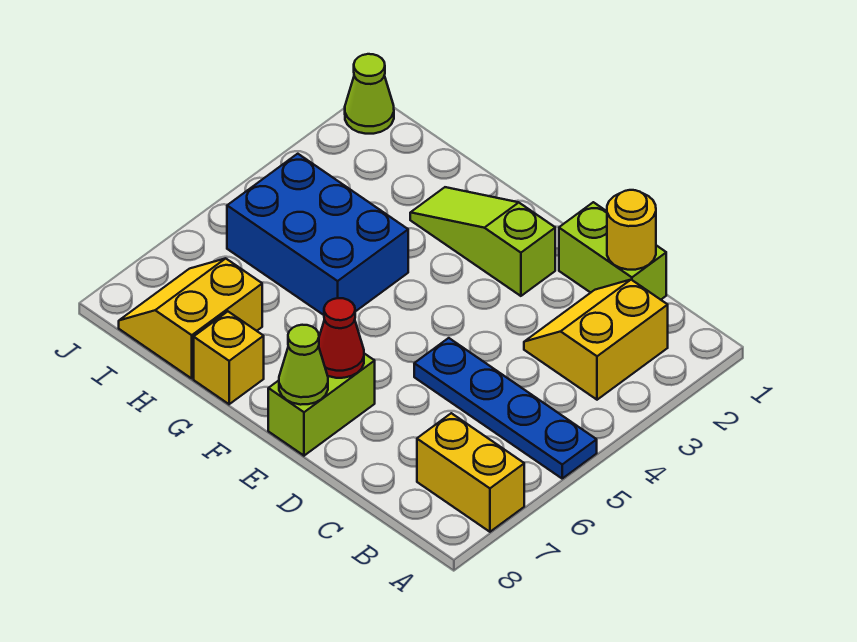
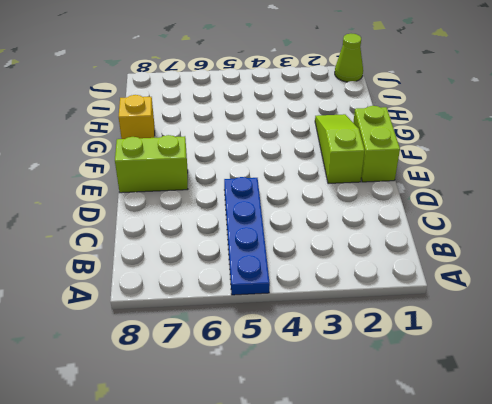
lime 1x2 brick [353,106,400,182] -> lime 1x2 brick moved to [559,202,666,300]
none -> yellow 1x2 brick [417,413,524,532]
none -> yellow 2x2 slope [524,280,668,400]
none -> blue 2x3 brick [227,154,408,315]

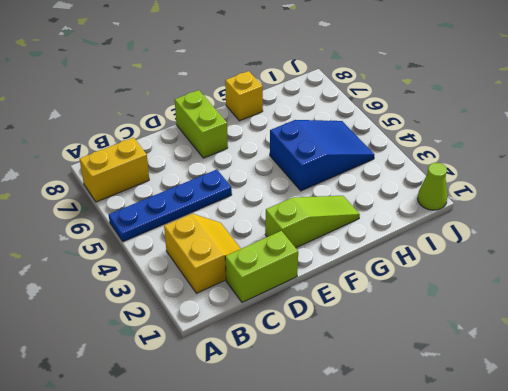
blue 2x3 slope [270,120,375,191] -> blue 2x3 brick [227,154,408,315]
none -> yellow 2x2 slope [119,258,262,378]
none -> yellow 1x1 round brick [607,190,656,270]
none -> red 1x1 cone [319,298,364,378]

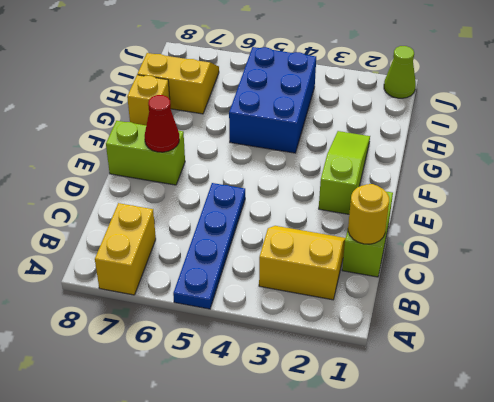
none -> lime 1x1 cone [279,325,328,405]

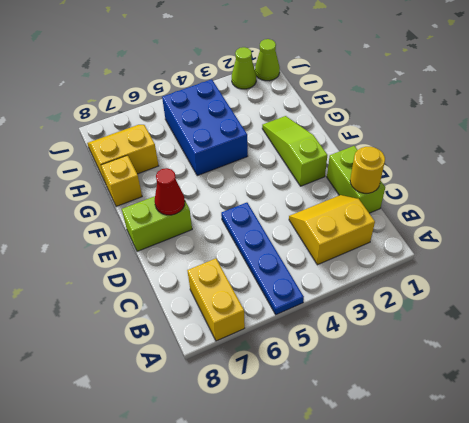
lime 1x1 cone [232,47,256,89] -> lime 1x1 cone moved to [279,325,328,405]

